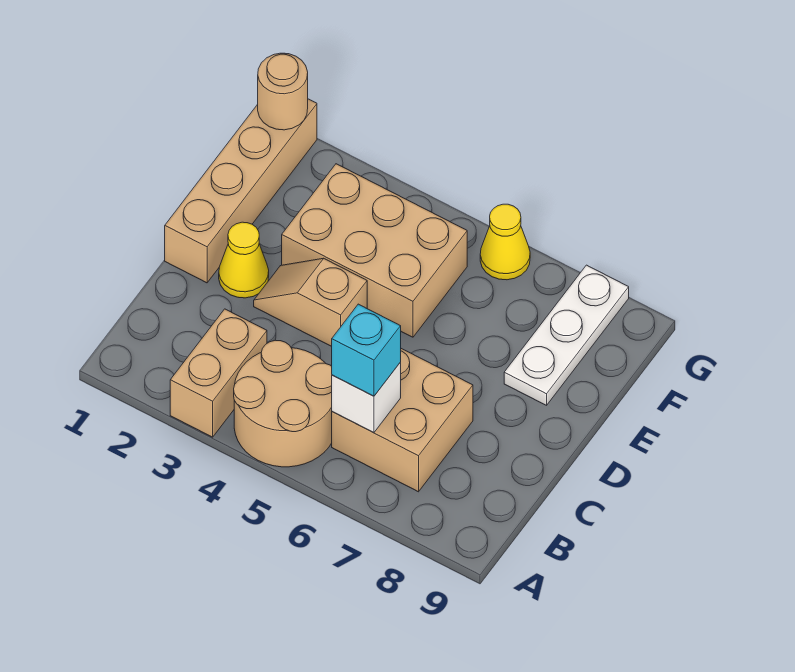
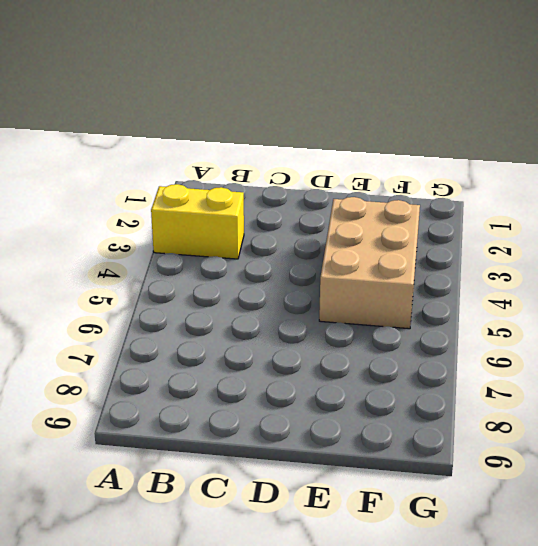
yellow 1x2 brick [151,184,244,259] -> tan 1x2 brick [170,309,267,437]
none -> tan 2x2 round brick [234,340,332,467]
none -> tan 2x2 brick [332,349,473,492]
none -> tan 1x4 brick [165,99,317,283]

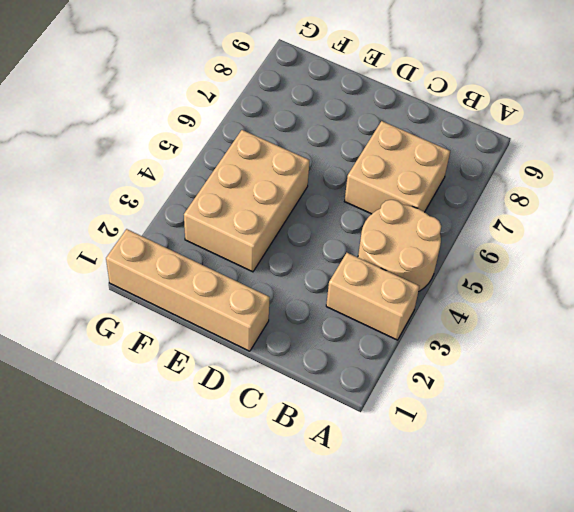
none -> yellow 1x1 cone [219,222,269,298]
none -> tan 1x2 slope [254,258,367,346]
none -> white 1x3 plate [504,265,629,405]

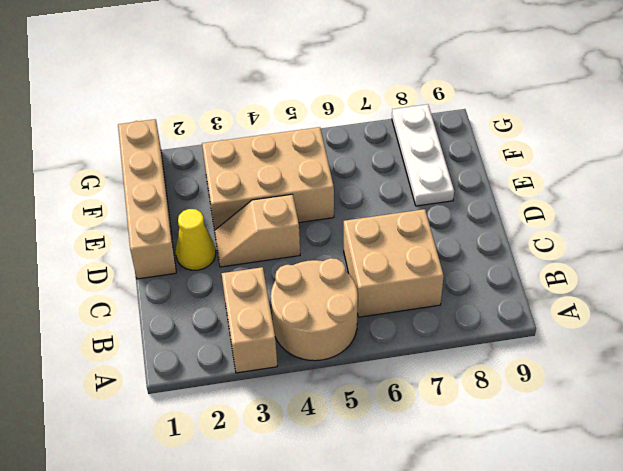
none -> yellow 1x1 cone [480,204,530,280]
none -> white 1x1 brick [332,362,401,432]
none -> tan 1x1 round brick [258,53,308,130]

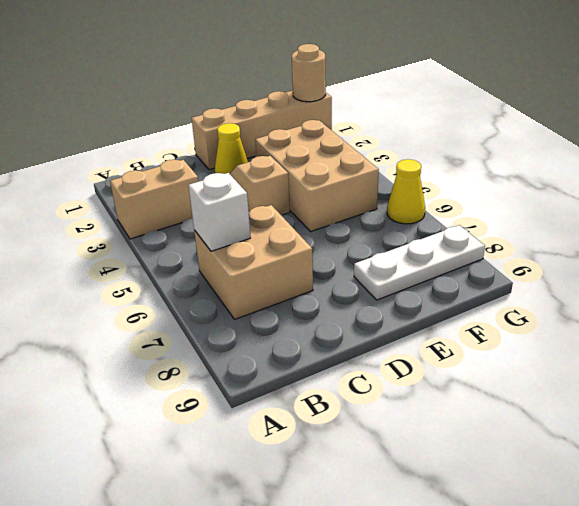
none -> tan 2x2 round brick [234,340,332,467]
none -> cyan 1x1 brick [332,304,401,396]

